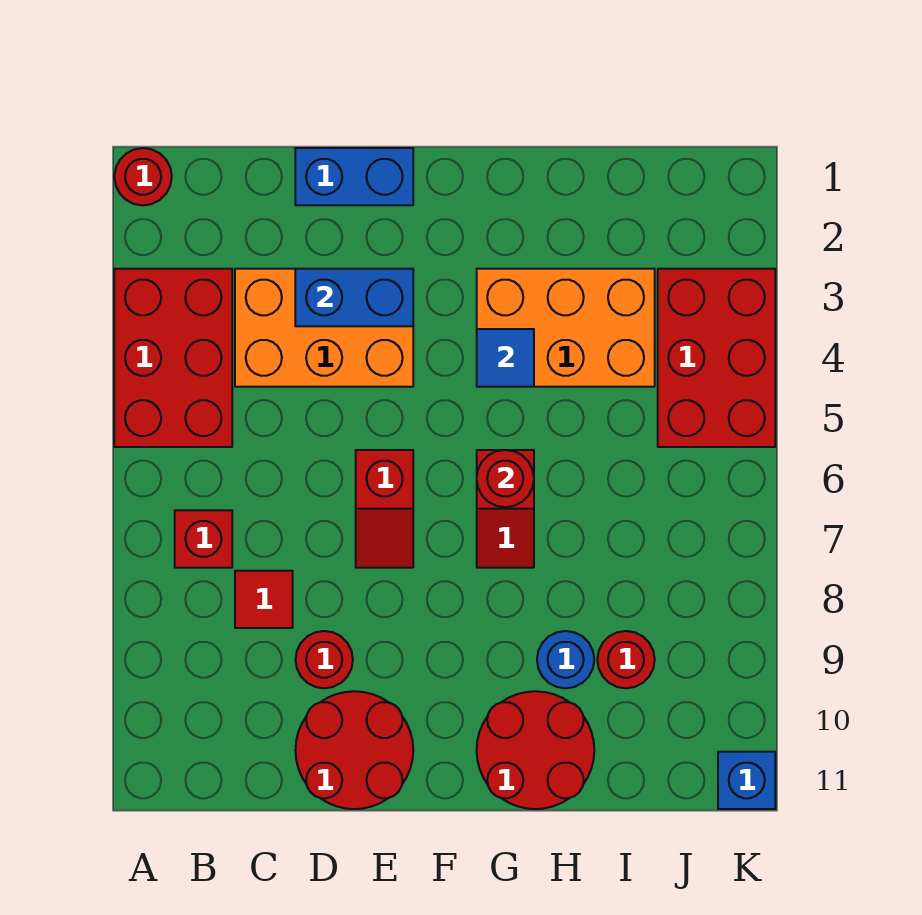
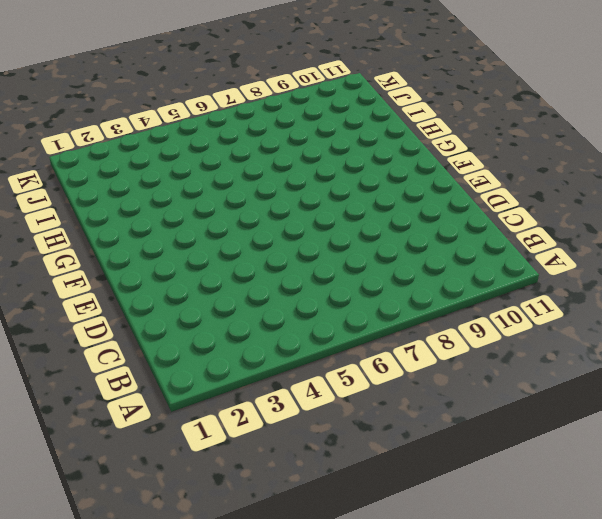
none -> red 1x1 round brick [114,148,172,205]
none -> red 2x3 brick [114,269,232,447]
none -> red 1x1 brick [175,510,232,568]

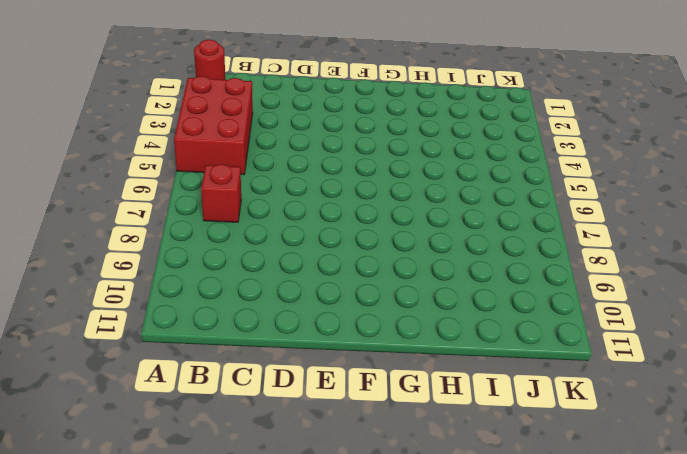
none -> orange 2x3 brick [235,269,413,387]
none -> red 1x1 tile [235,571,293,628]
none -> blue 1x2 brick [295,148,413,205]

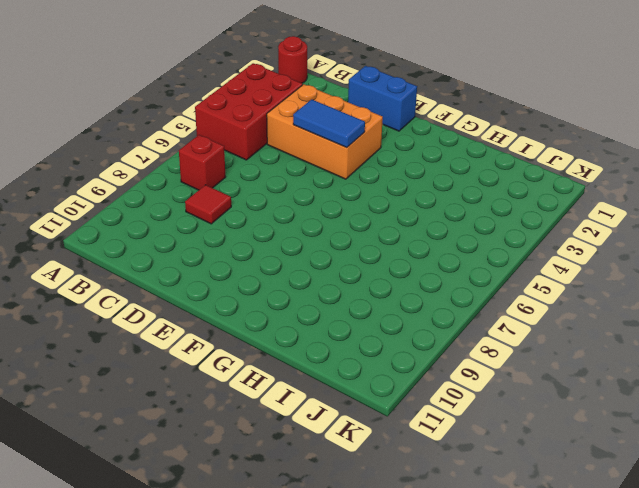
blue 1x2 tile [293,99,365,148] -> none
none -> red 1x1 round brick [295,631,353,688]
none -> red 2x2 round brick [295,691,413,809]
none -> red 1x2 slope [356,450,413,568]

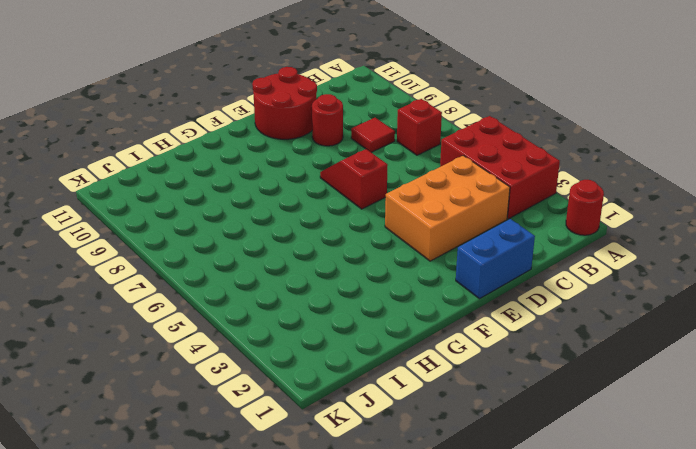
none -> orange 2x3 brick [477,269,655,387]
none -> red 1x2 slope [477,450,534,568]
none -> red 2x2 round brick [477,691,594,809]

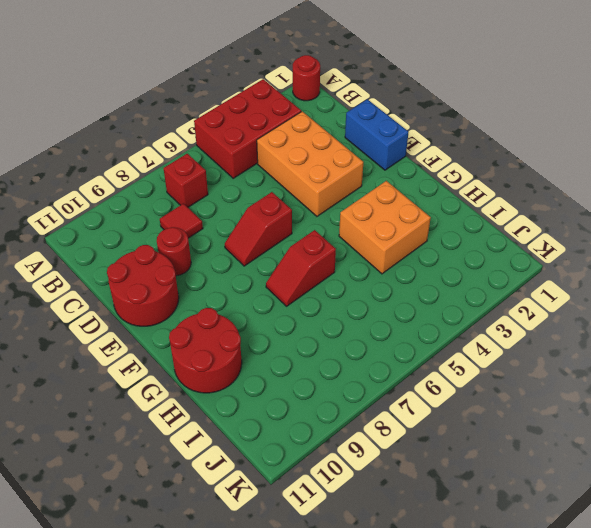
orange 2x2 brick [339,181,431,274] -> orange 2x3 brick [477,269,655,387]
none -> blue 1x1 round brick [537,631,594,688]
none -> red 1x1 round brick [597,631,655,688]
none -> red 2x3 brick [658,269,775,447]

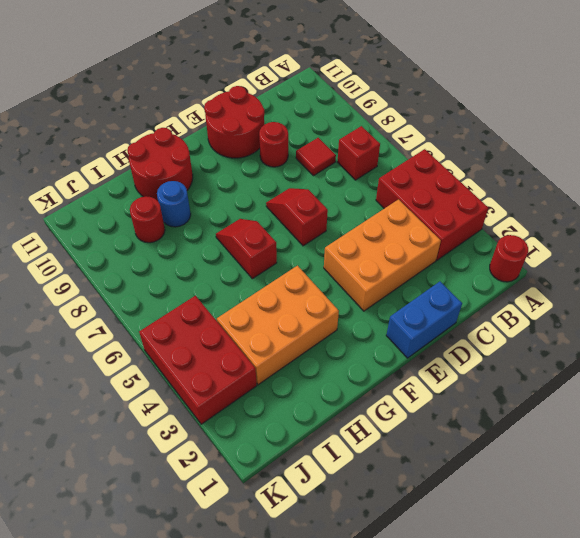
none -> blue 1x1 brick [718,752,775,809]
none -> blue 1x2 brick [295,269,413,326]
none -> blue 1x1 tile [477,329,534,387]

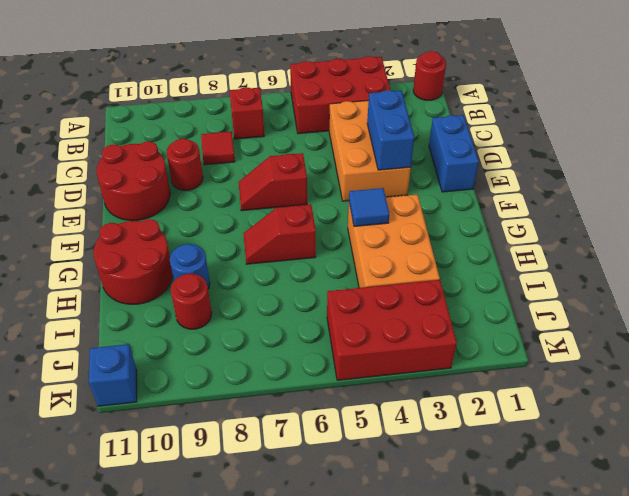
none -> red 1x1 round brick [477,450,534,507]

